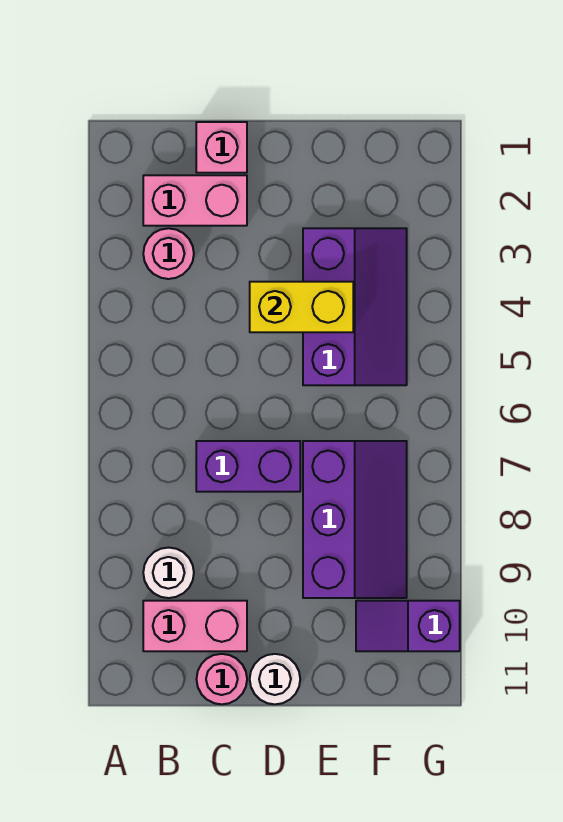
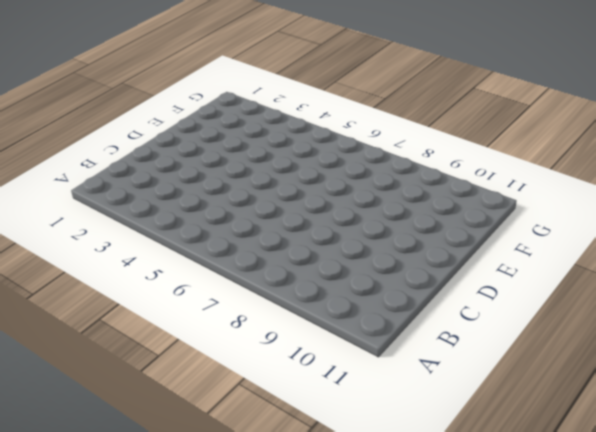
none -> pink 1x2 brick [143,175,247,226]
none -> pink 1x1 round brick [143,228,194,279]
none -> white 1x1 round brick [143,548,194,598]

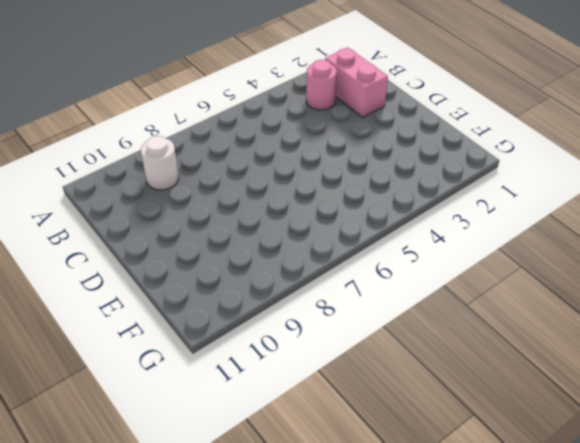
none -> pink 1x2 brick [143,601,247,651]
none -> pink 1x1 brick [196,122,247,173]
none -> purple 1x2 brick [196,441,300,492]

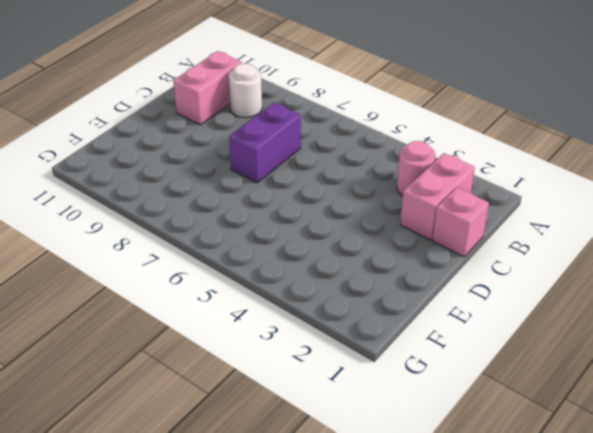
none -> pink 1x1 round brick [197,654,247,704]
none -> white 1x1 round brick [250,654,300,704]
none -> purple 2x3 slope [303,228,407,385]

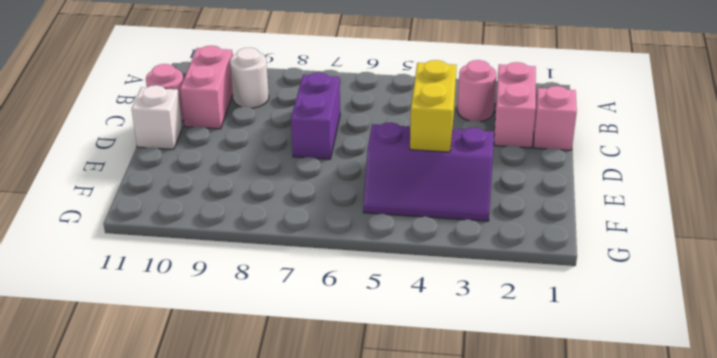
white 1x1 brick [132,85,182,149] -> white 1x1 round brick [250,654,300,704]
none -> purple 2x3 slope [303,441,407,598]
none -> purple 1x2 slope [356,601,460,651]

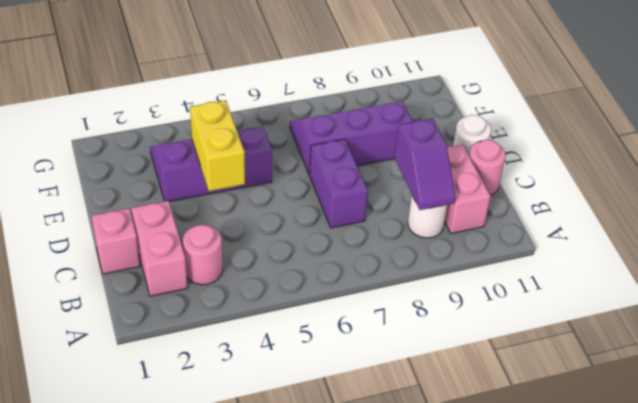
purple 1x2 slope [394,118,456,210] -> purple 1x2 slope moved to [356,601,460,651]

